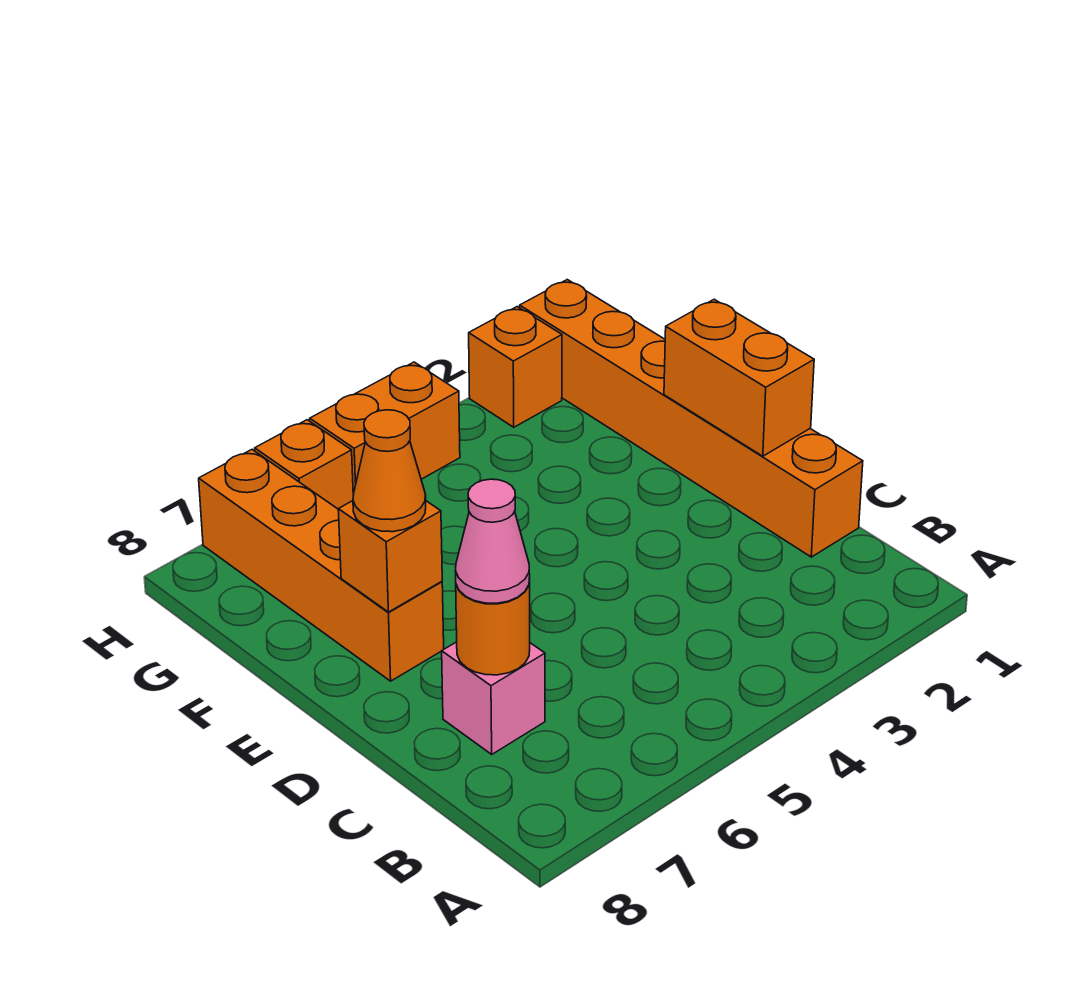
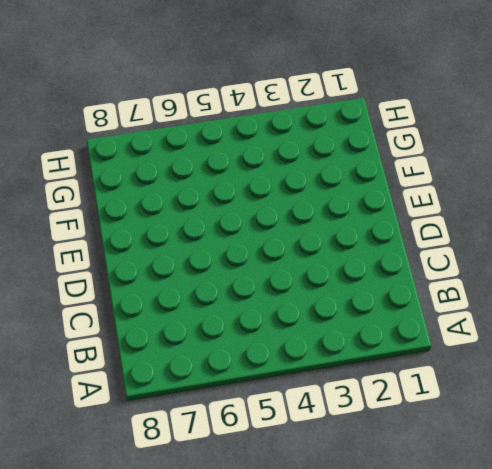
none -> orange 1x6 brick [520,280,863,557]
none -> pink 1x1 brick [442,642,545,754]

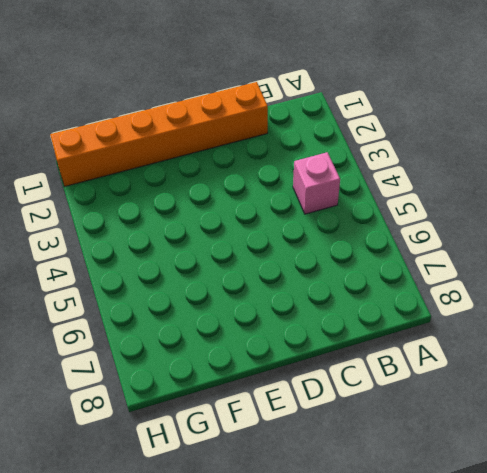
pink 1x1 brick [293,152,340,214] -> pink 1x1 brick moved to [442,642,545,754]
none -> orange 1x4 brick [199,450,444,681]
none -> orange 1x1 brick [469,307,562,427]

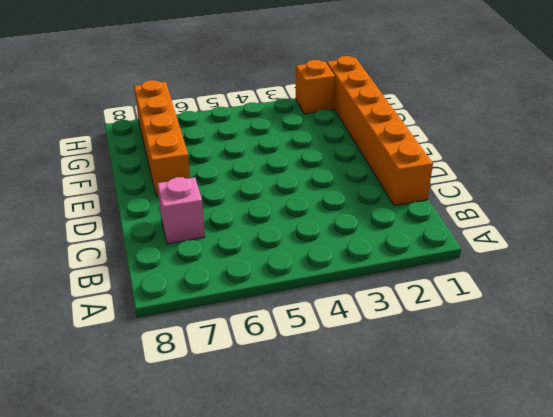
none -> orange 1x2 brick [310,362,460,495]
none -> orange 1x1 brick [255,420,353,509]

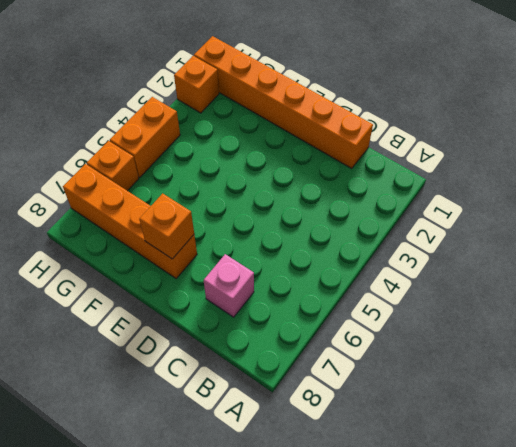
none -> orange 1x1 round brick [456,578,530,675]
none -> orange 1x2 brick [664,299,814,456]

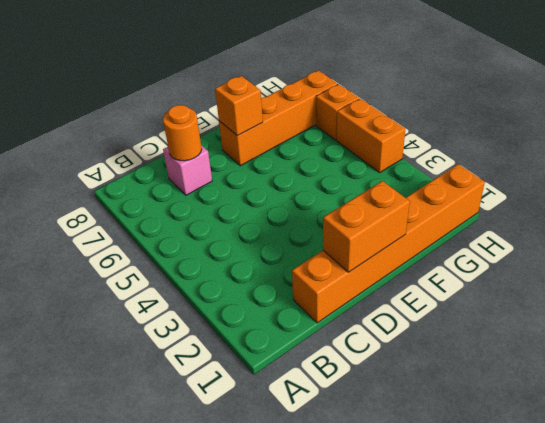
none -> orange 1x1 brick [469,307,562,427]
none -> pink 1x1 cone [455,479,530,603]

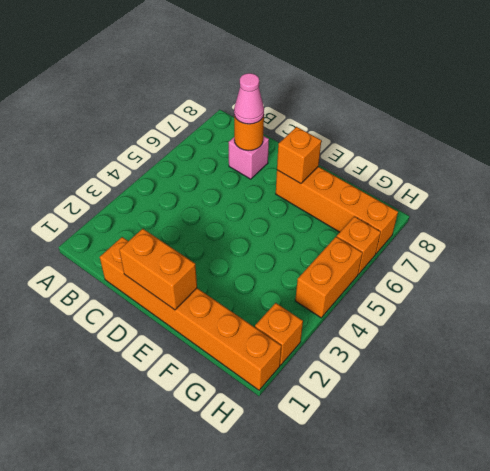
none -> orange 1x1 cone [353,410,426,532]

